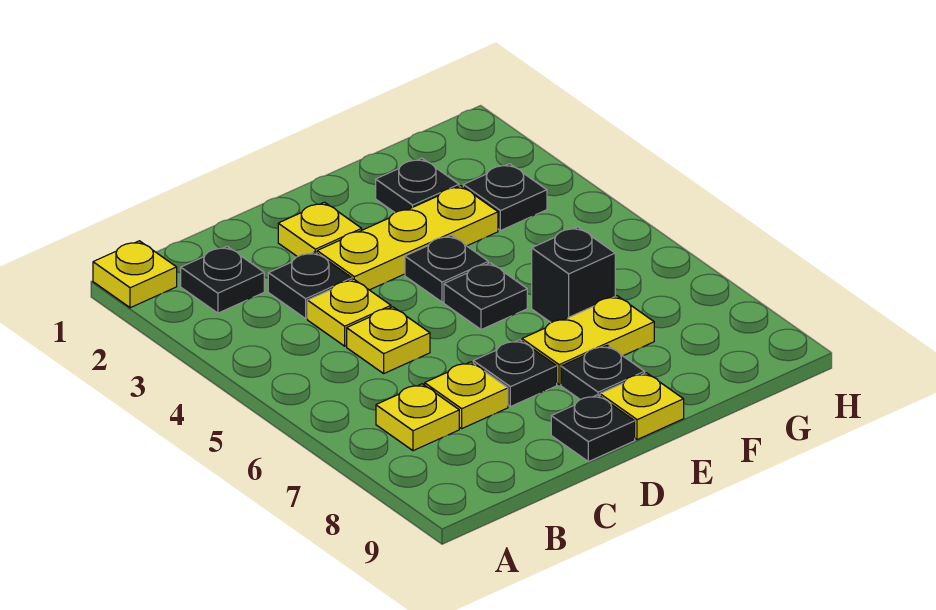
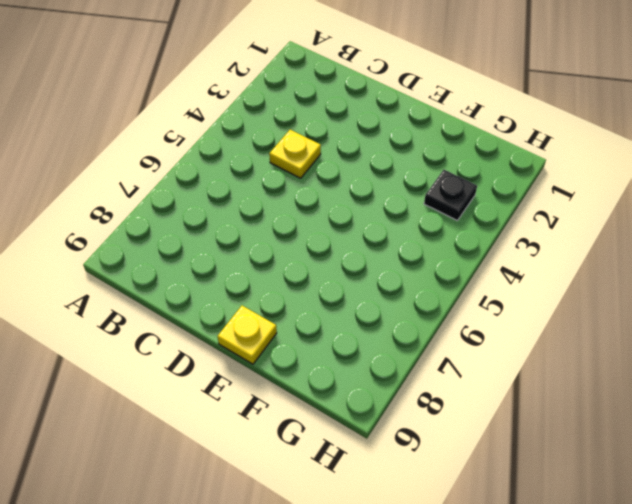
none -> yellow 1x1 plate [93,241,177,308]
none -> black 1x1 plate [181,246,264,313]
none -> yellow 1x1 plate [376,384,459,451]

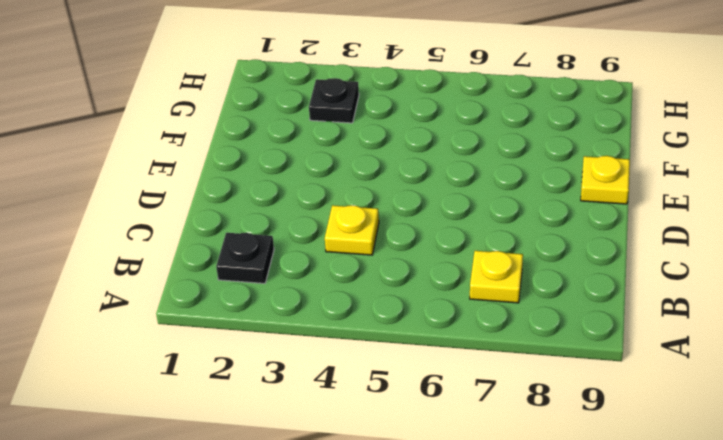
none -> yellow 1x1 plate [93,241,177,308]
none -> black 1x1 plate [268,252,352,319]
none -> yellow 1x1 plate [347,307,430,373]

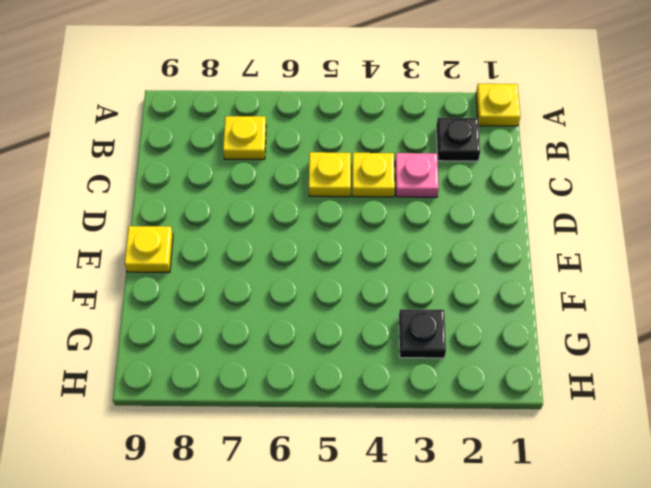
pink 1x1 plate [395,153,439,197] -> black 1x1 plate [268,252,352,319]
none -> yellow 1x1 plate [425,362,508,428]
none -> yellow 1x1 plate [278,202,362,257]
none -> yellow 1x3 plate [317,186,498,290]

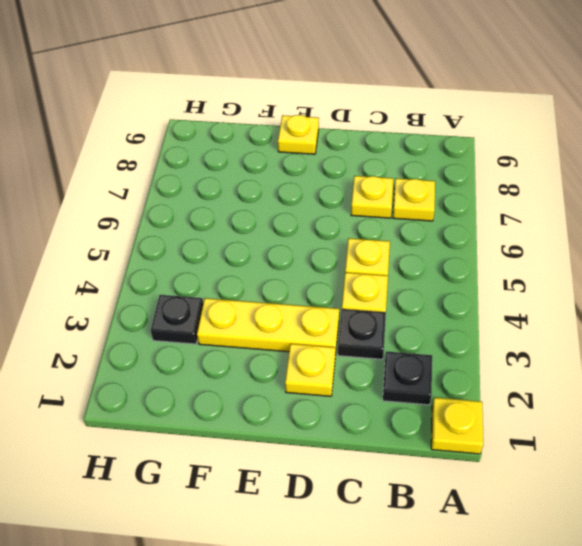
none -> black 1x1 plate [473,340,557,407]
none -> black 1x1 plate [551,395,635,462]
none -> black 1x1 plate [405,235,488,302]

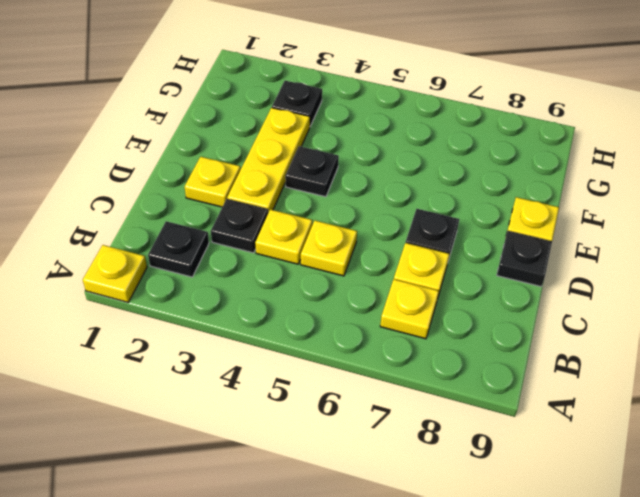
none -> black 1x1 plate [444,263,527,330]
none -> yellow 1x2 plate [522,296,654,385]
none -> black 1x1 plate [561,345,645,400]

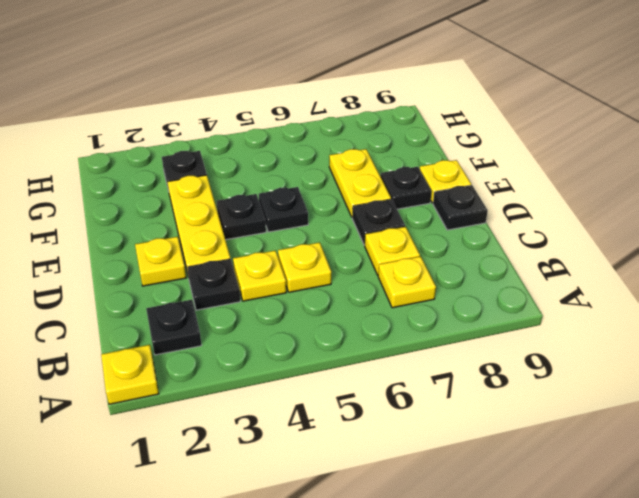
none -> black 1x1 plate [376,158,459,212]
none -> black 1x1 brick [532,227,615,322]

